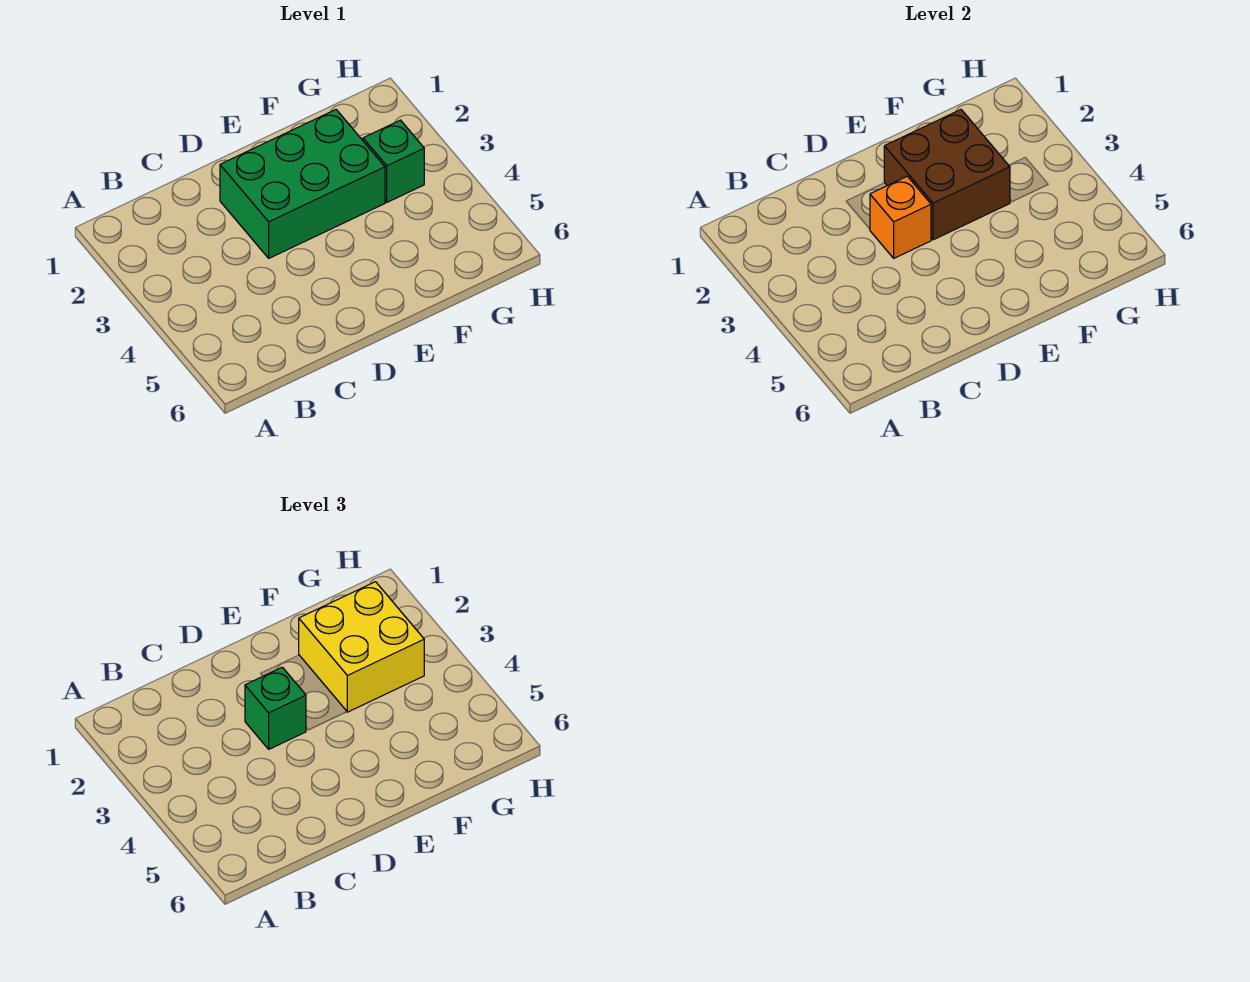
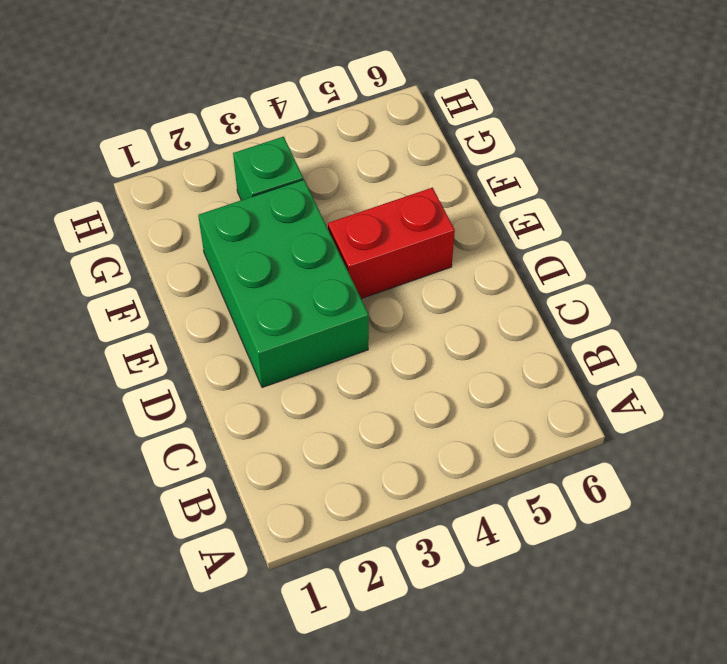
red 1x2 brick [328,188,455,299] -> none
none -> orange 1x1 brick [870,176,931,258]
none -> brown 2x2 brick [884,110,1010,240]

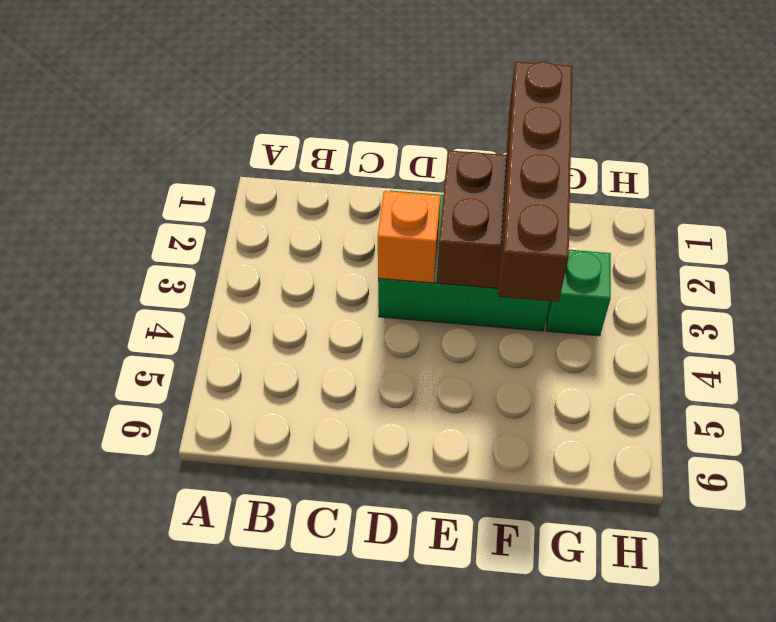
brown 1x4 brick [498,62,573,302] -> yellow 2x2 brick [299,582,424,712]
none -> green 1x1 brick [245,667,306,749]

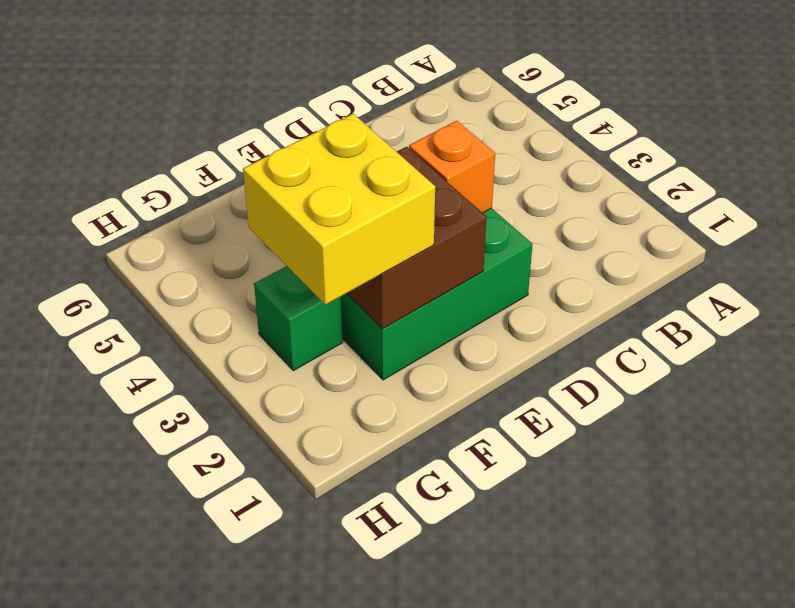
none -> green 1x1 brick [245,667,306,749]

